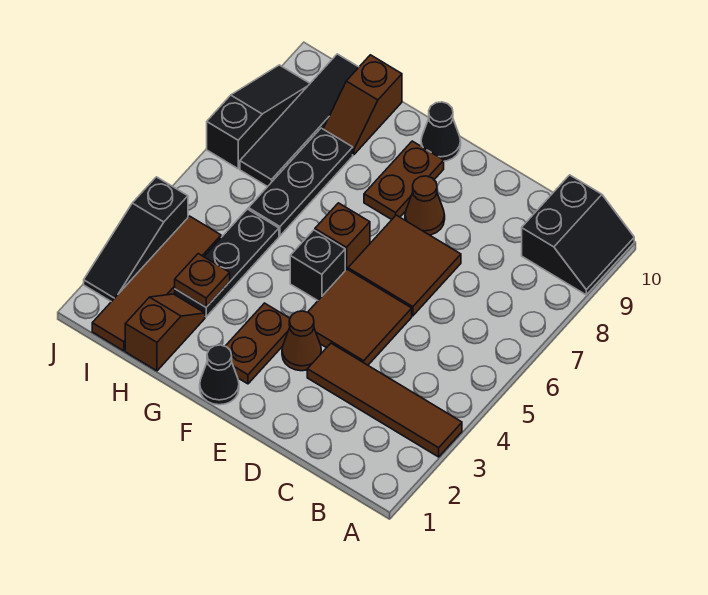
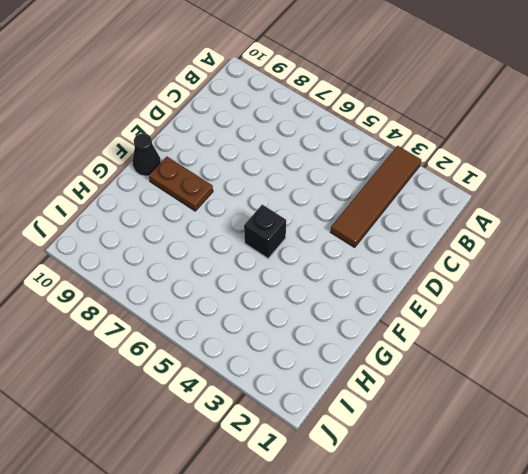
none -> black 2x2 slope [522,175,634,295]
none -> brown 2x2 tile [308,269,412,365]
none -> brown 2x2 tile [348,215,461,316]

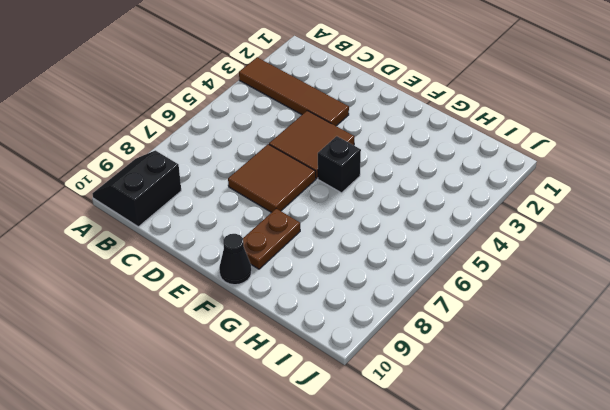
none -> brown 1x1 cone [282,311,321,371]
none -> brown 1x1 cone [405,176,445,235]
none -> black 1x1 cone [200,345,239,405]

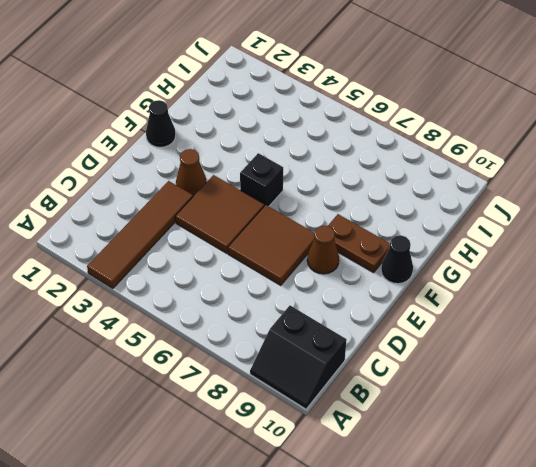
none -> brown 1x2 plate [225,303,290,384]
none -> brown 1x1 brick [315,203,370,271]
none -> brown 1x2 slope [125,294,205,371]

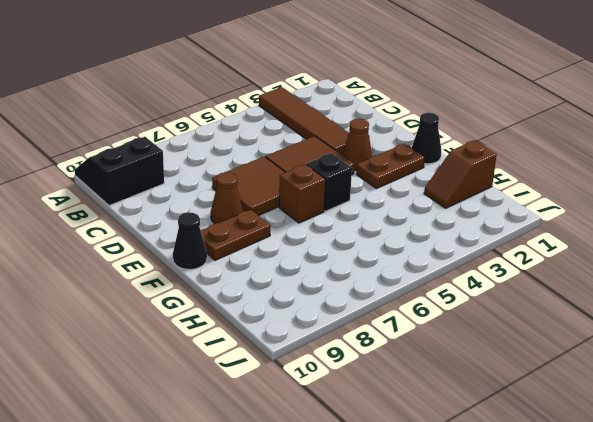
none -> black 1x3 plate [175,209,279,317]
none -> black 1x3 plate [248,128,353,236]
none -> brown 1x2 slope [323,55,402,155]

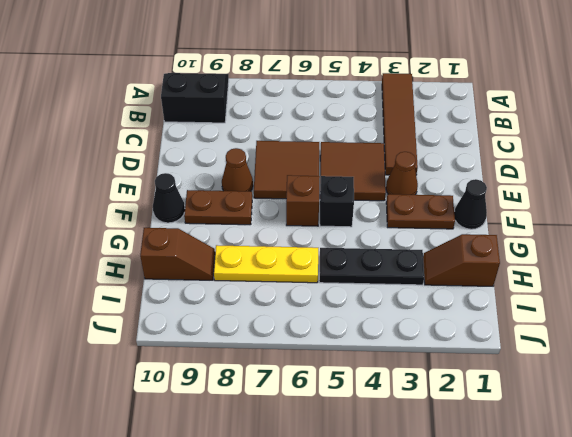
yellow 1x3 plate [214,245,318,283] -> black 1x3 plate [248,128,353,236]
none -> brown 1x4 tile [92,216,221,351]
none -> black 1x4 tile [240,54,359,187]
none -> black 1x3 slope [84,177,188,302]

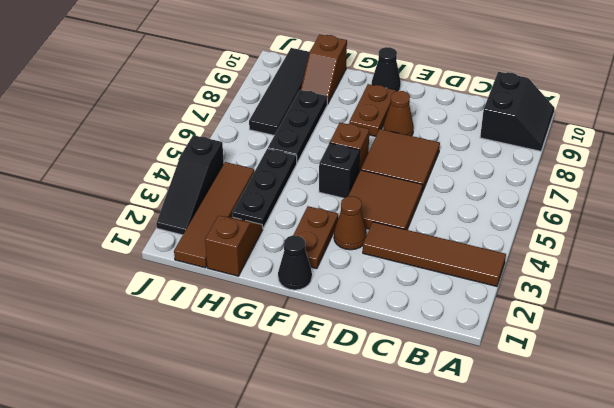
none -> black 1x3 slope [207,65,310,169]
none -> brown 1x1 plate [175,254,230,307]

